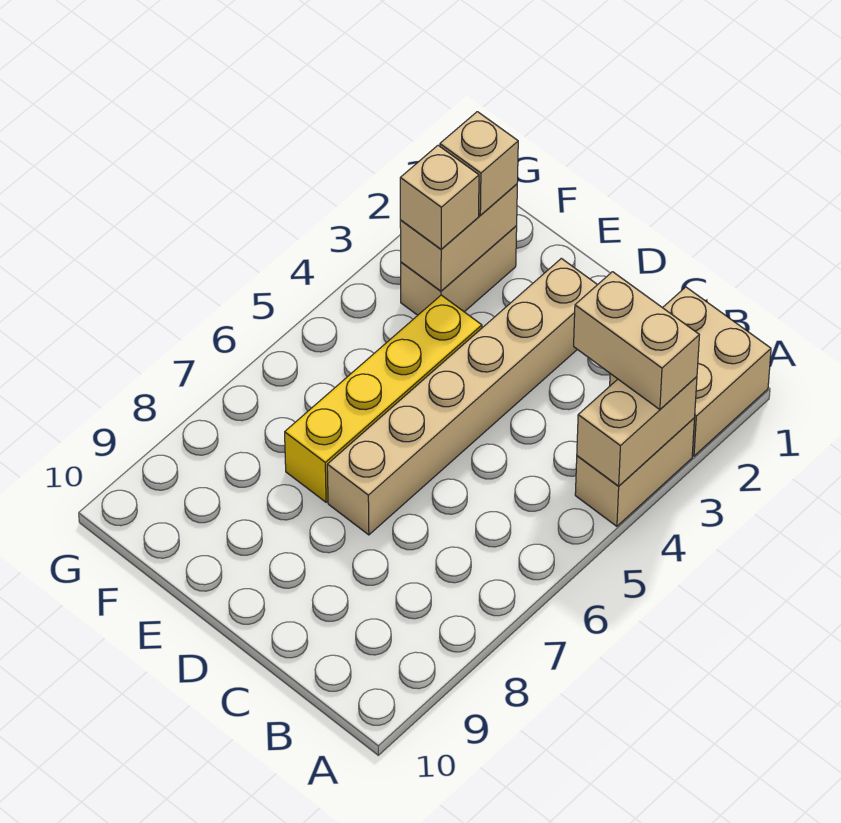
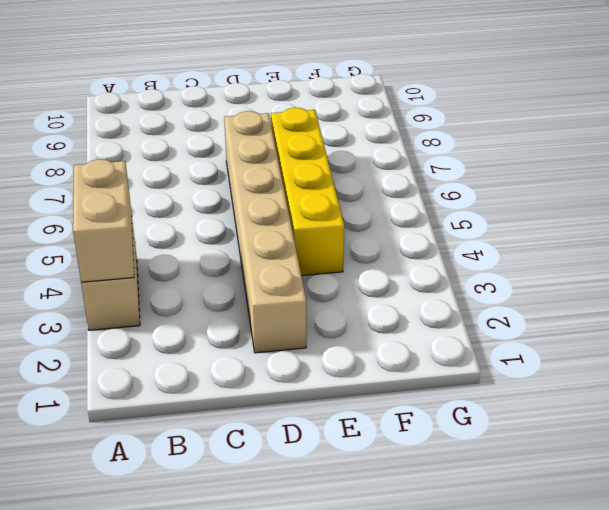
none -> tan 2x2 brick [610,287,771,456]
none -> tan 1x2 brick [401,226,517,315]

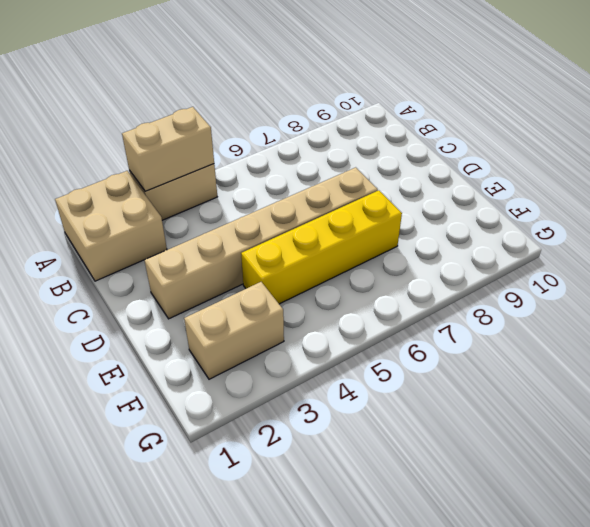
none -> tan 1x2 brick [400,184,517,291]
none -> tan 1x2 brick [574,272,699,410]

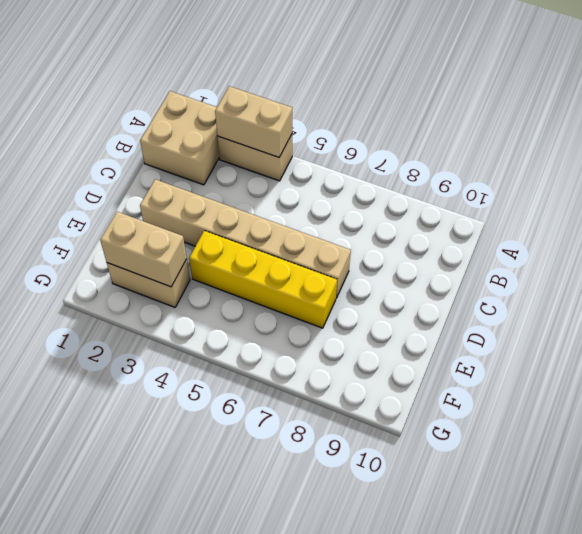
none -> tan 1x2 brick [574,272,699,410]
none -> tan 1x1 brick [440,112,518,215]

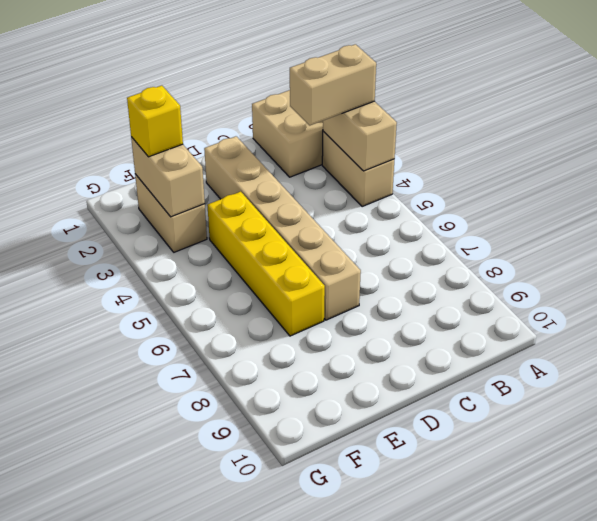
yellow 1x1 brick [127,86,183,157] -> tan 1x1 brick [440,112,518,215]
none -> tan 1x1 brick [400,145,479,249]

